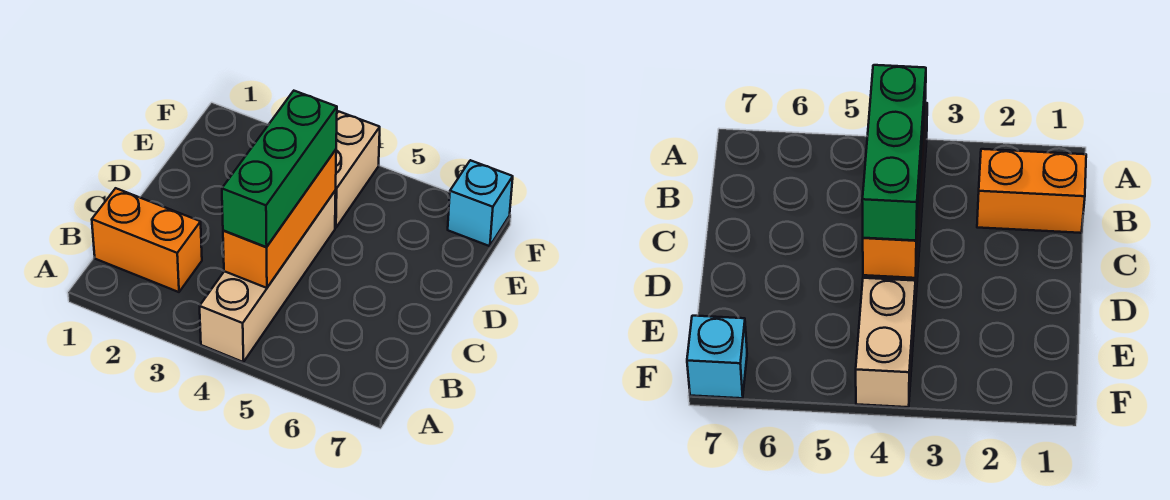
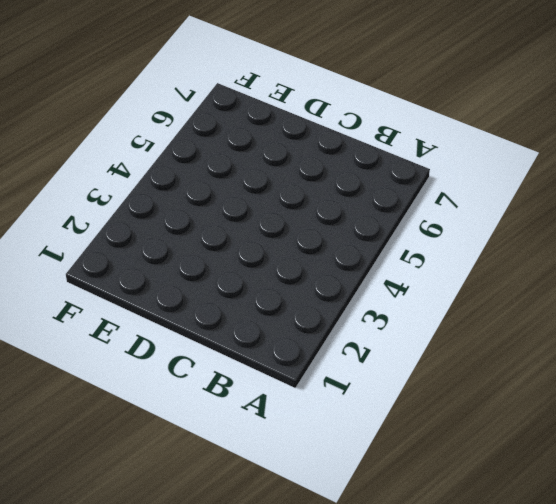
none -> tan 1x4 brick [200,190,336,362]
none -> orange 1x2 brick [92,188,202,292]

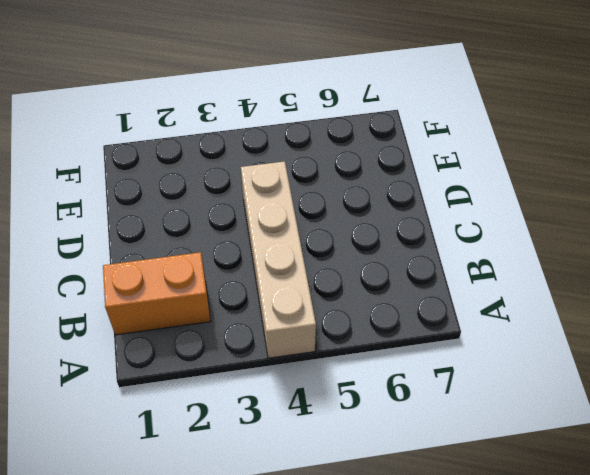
none -> tan 1x2 brick [335,111,380,228]
none -> cyan 1x1 brick [448,160,513,246]

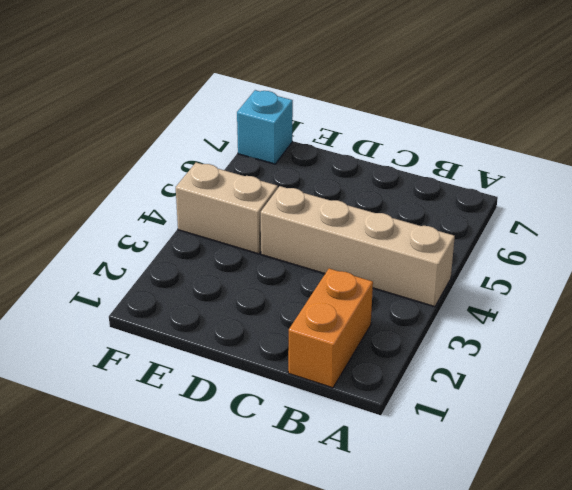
none -> orange 1x3 brick [223,150,336,288]
none -> green 1x3 brick [222,91,337,247]

